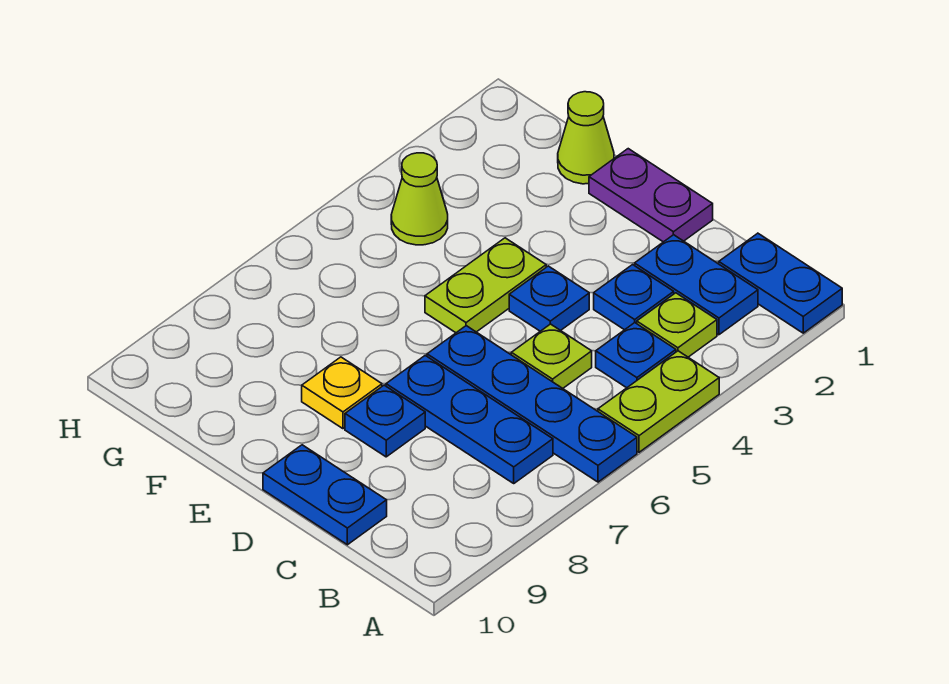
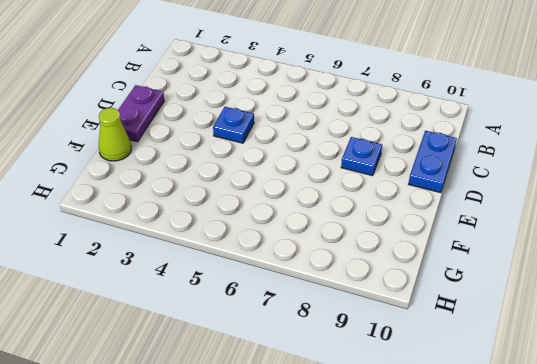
none -> blue 1x2 plate [719,233,842,333]
none -> lime 1x2 plate [598,351,719,452]
none -> blue 1x4 plate [427,326,637,482]

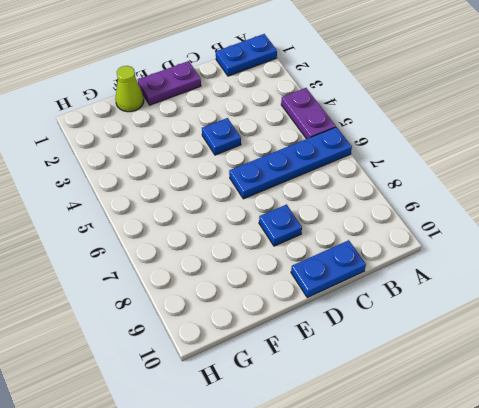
purple 1x2 plate [281,88,336,139] -> lime 1x2 plate [598,351,719,452]
none -> blue 1x2 plate [635,235,758,335]
none -> lime 1x1 plate [637,293,717,357]
none -> blue 1x1 plate [596,323,676,388]

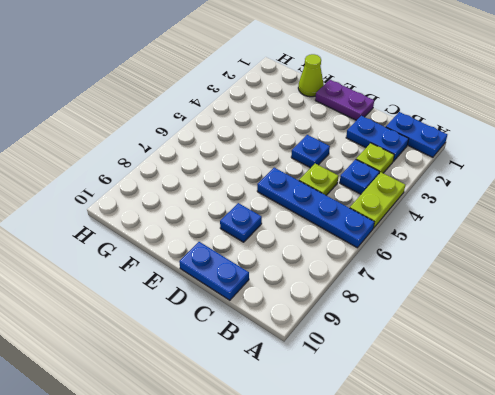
none -> blue 1x3 plate [386,356,553,483]
none -> blue 1x1 plate [594,265,674,330]
none -> lime 1x2 plate [425,238,546,333]

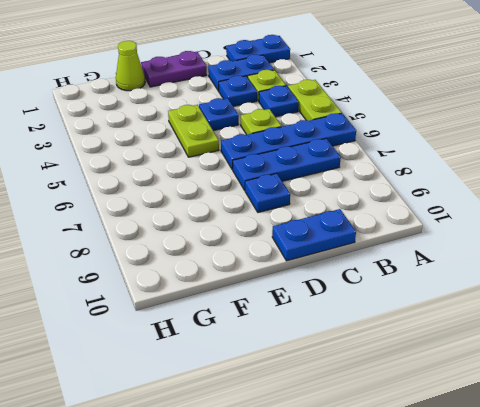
none -> yellow 1x1 plate [302,357,382,429]
none -> lime 1x1 cone [391,153,448,245]

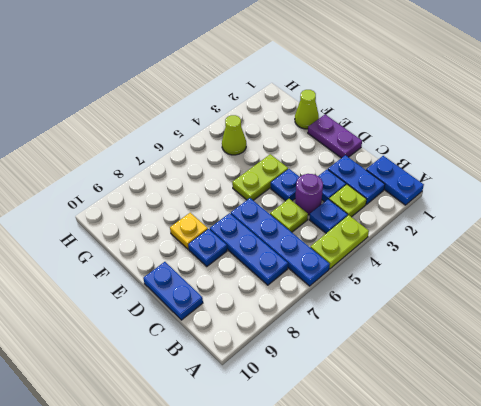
purple 1x1 round brick [295,174,323,215] -> none

